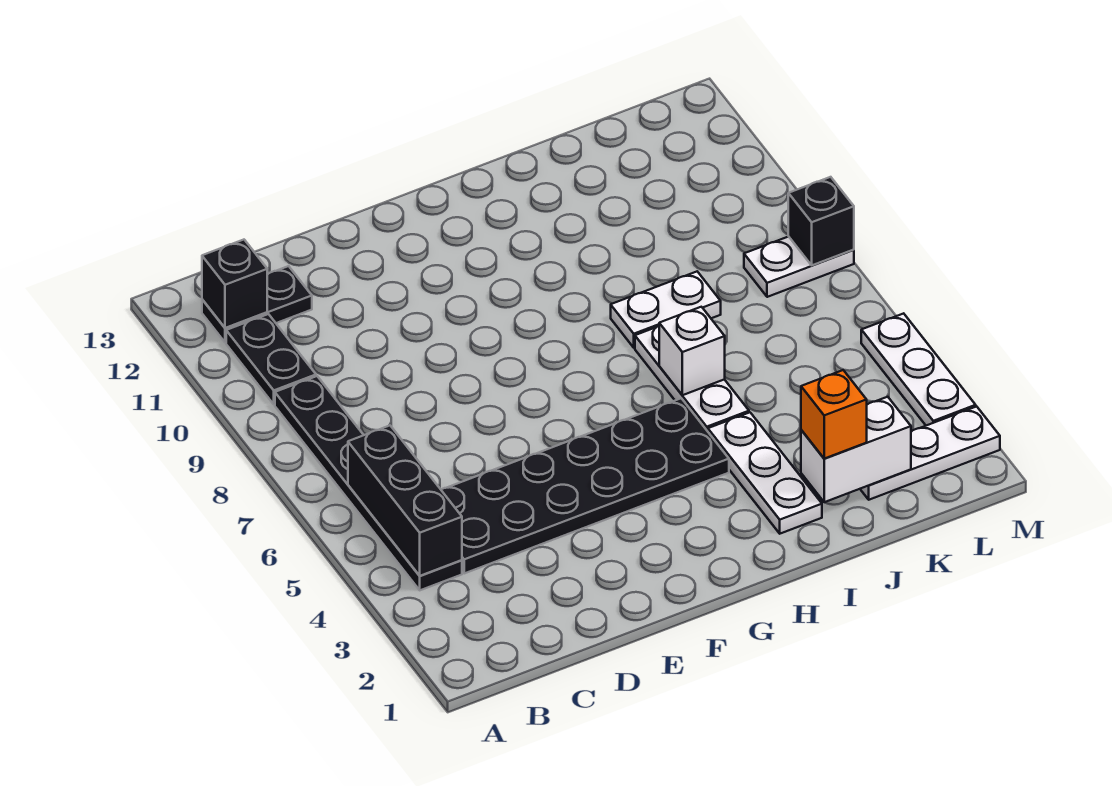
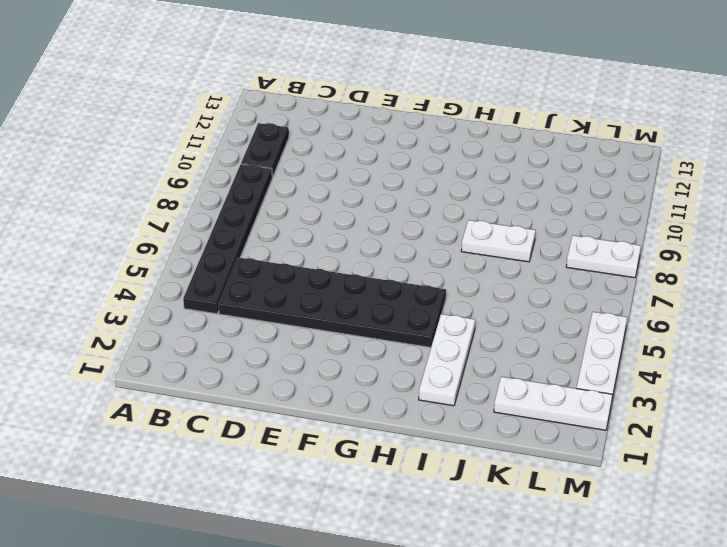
none -> black 1x2 plate [202,266,312,343]
none -> white 1x3 plate [635,326,749,431]
none -> black 1x3 brick [348,426,462,576]

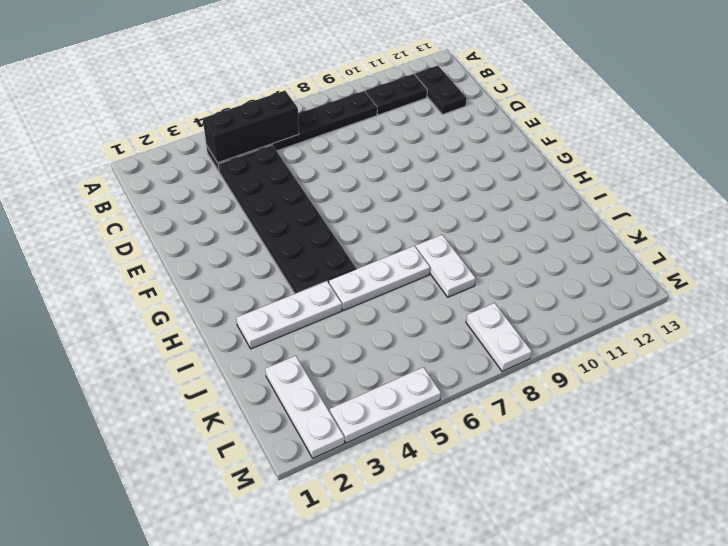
none -> black 1x1 brick [202,240,267,328]
none -> white 1x1 brick [659,307,725,395]
none -> white 1x2 brick [801,397,911,502]

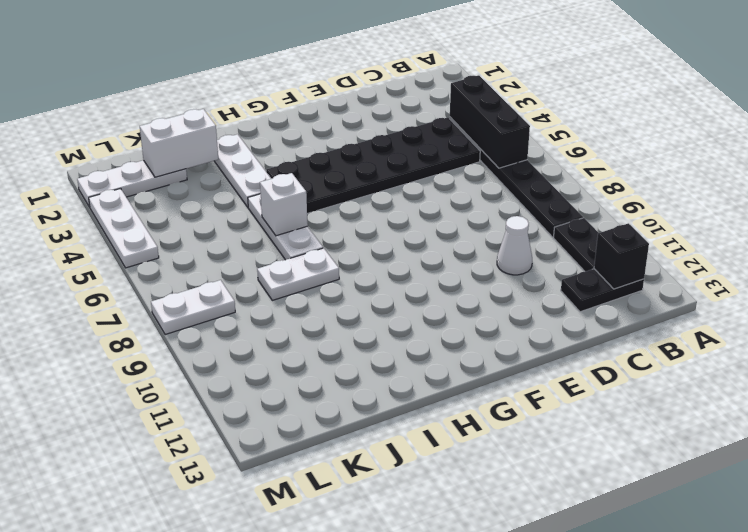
white 1x1 cone [497,216,532,275] -> none
none -> black 1x1 brick [788,177,854,265]
none -> orange 1x1 brick [801,370,867,459]

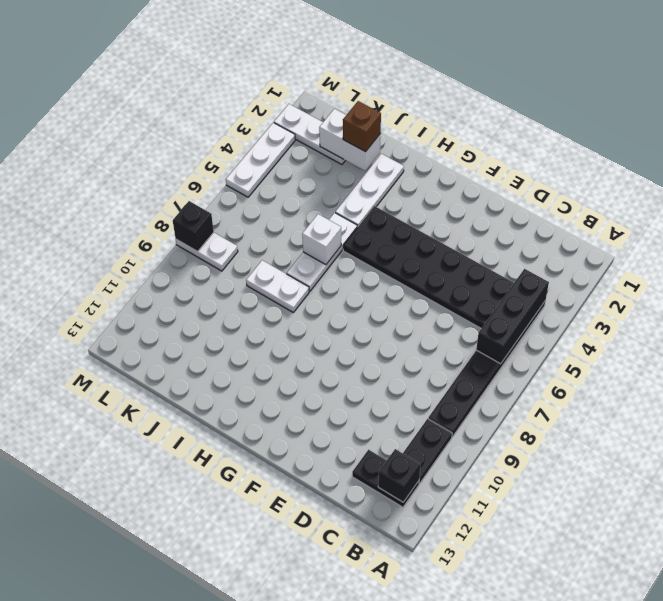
brown 1x1 brick [343,101,381,152] -> orange 1x1 brick [801,370,867,459]

